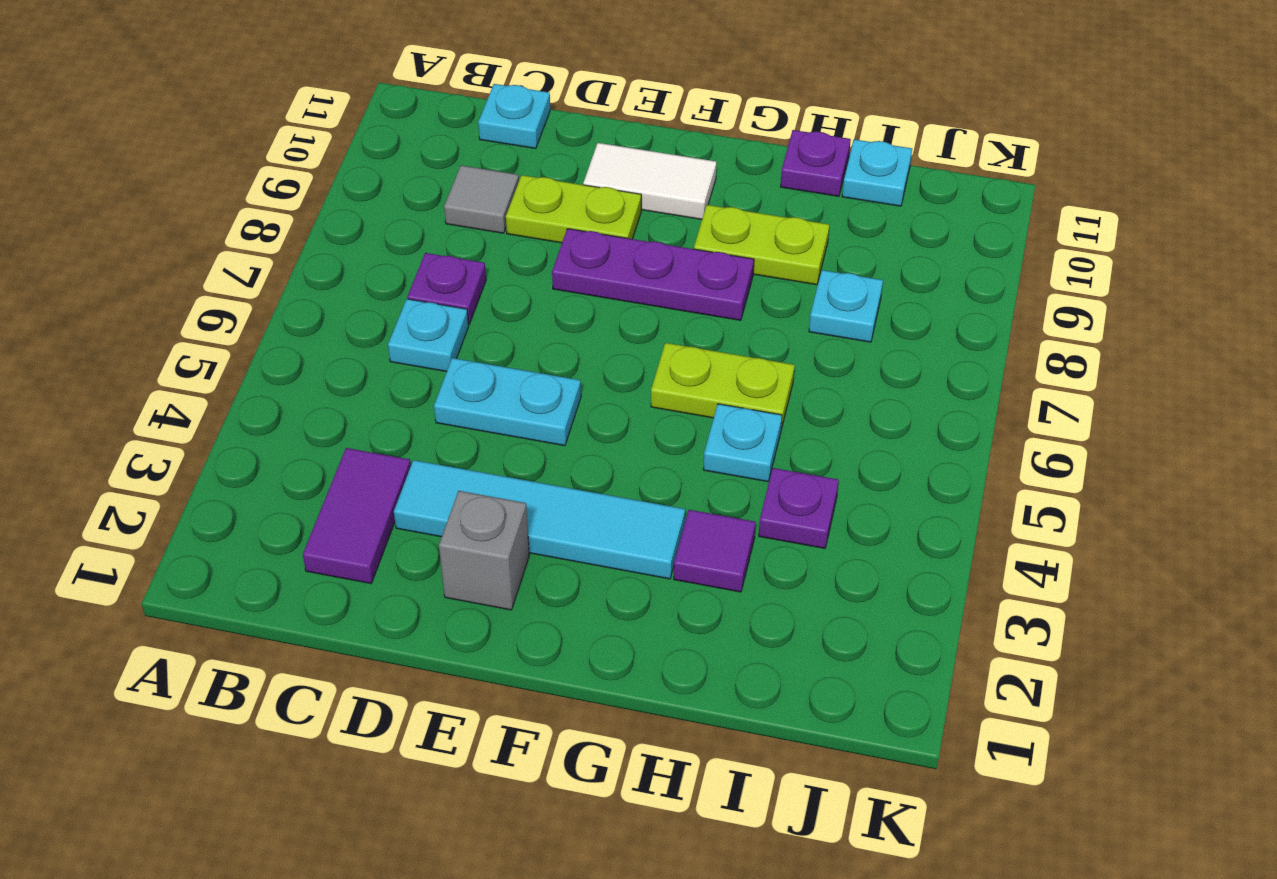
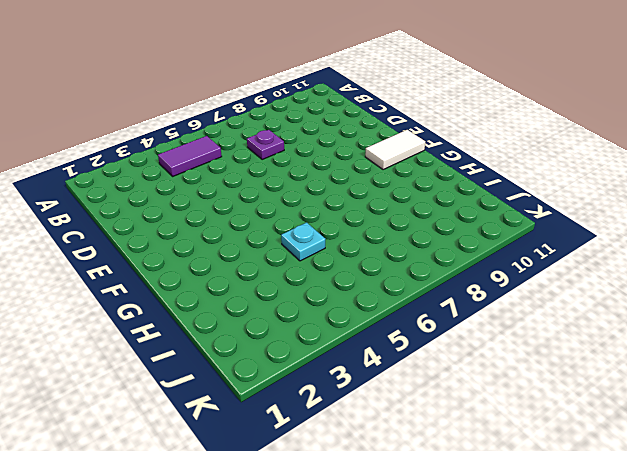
purple 1x2 tile [158,136,222,177] -> purple 1x2 tile moved to [303,448,411,584]
white 1x2 tile [365,130,425,170] -> white 1x2 tile turned to [583,143,716,219]
none -> cyan 1x1 plate [388,299,469,372]
none -> grey 1x1 tile [444,165,519,233]
none -> cyan 1x1 plate [478,84,550,149]

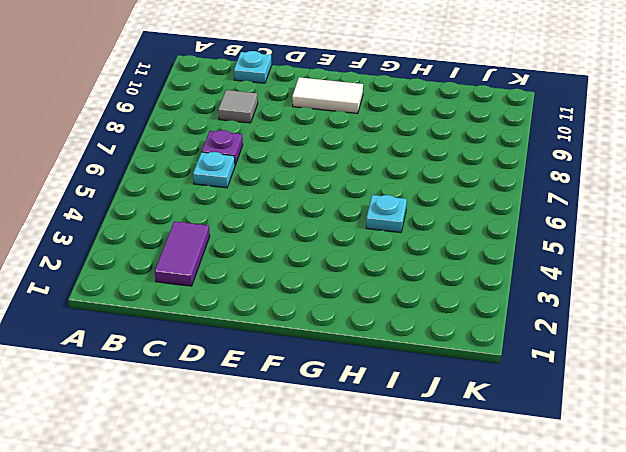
none -> cyan 1x4 tile [394,460,685,579]
none -> cyan 1x2 plate [434,358,581,446]
none -> lime 1x2 plate [506,175,641,243]

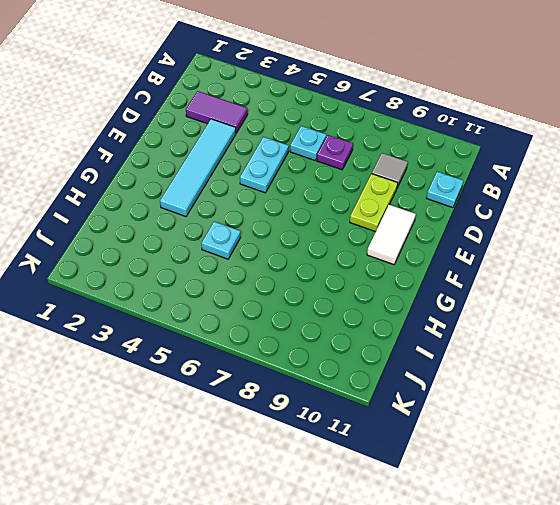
none -> grey 1x1 brick [439,491,529,610]
none -> purple 1x3 plate [552,229,754,320]
none -> lime 1x2 plate [651,343,795,429]

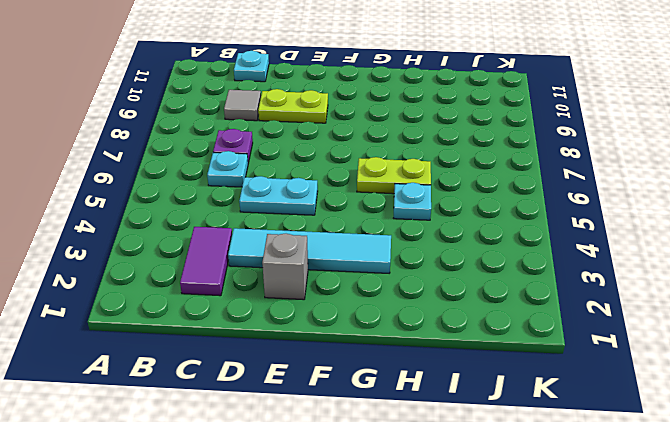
none -> purple 1x3 plate [552,229,754,320]
none -> white 1x2 tile [583,143,716,219]
none -> lime 1x2 plate [694,205,829,285]

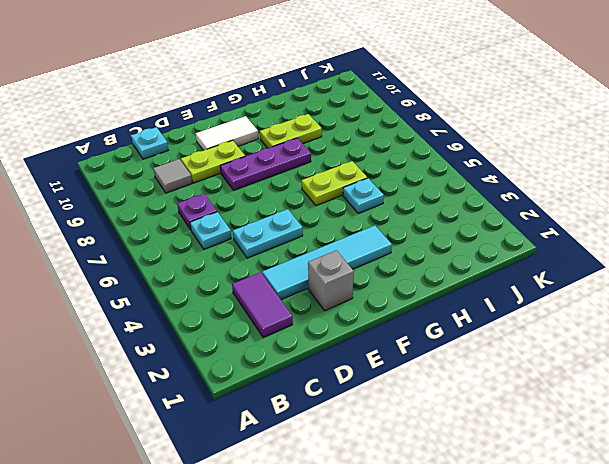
none -> purple 1x1 tile [674,510,756,592]
none -> purple 1x1 plate [781,130,851,196]
none -> purple 1x1 plate [759,468,839,548]

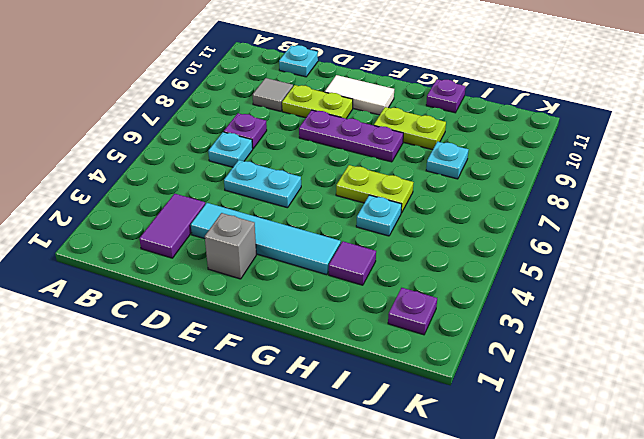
purple 1x1 plate [388,288,437,335] -> purple 1x1 plate moved to [759,468,839,548]
none -> cyan 1x1 plate [842,139,912,206]

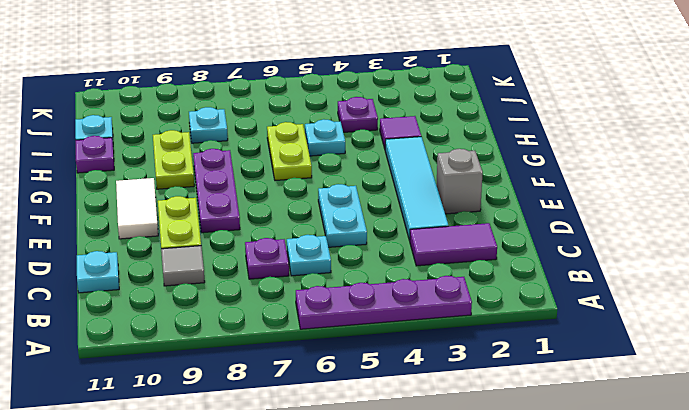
purple 1x4 plate [296,276,472,329] -> none

